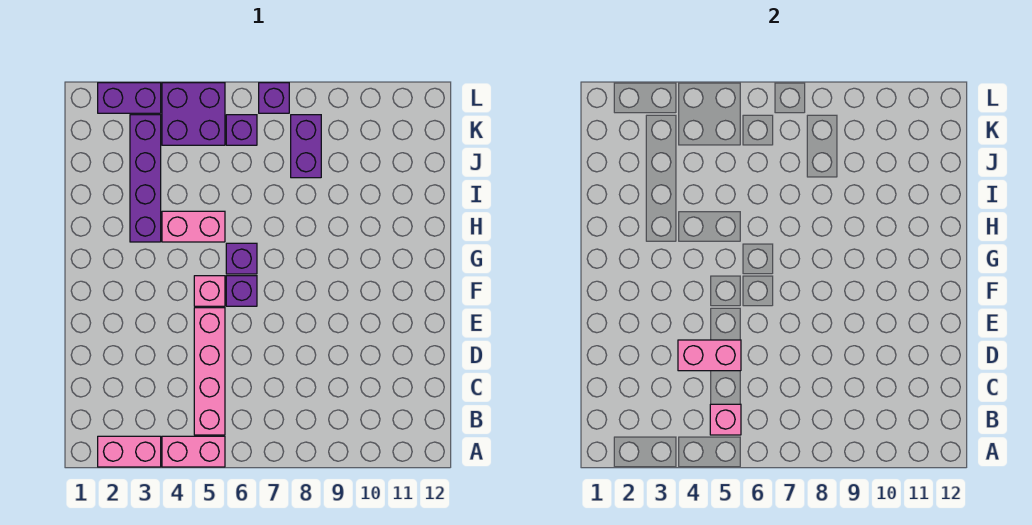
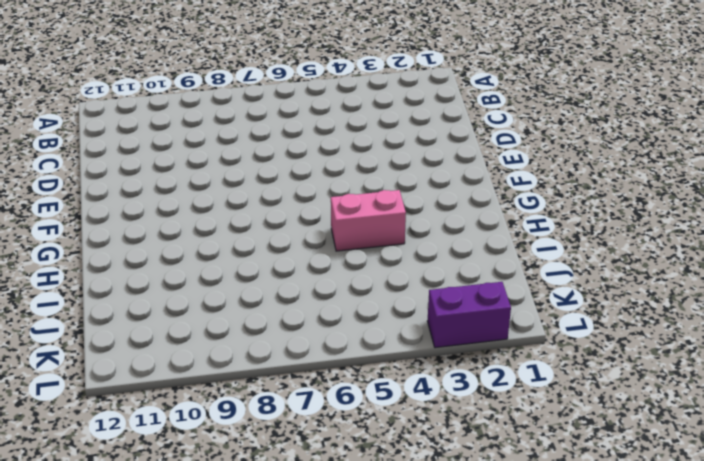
none -> pink 1x2 brick [98,436,161,467]
none -> pink 1x2 brick [162,436,225,467]
none -> pink 1x4 brick [194,308,225,435]

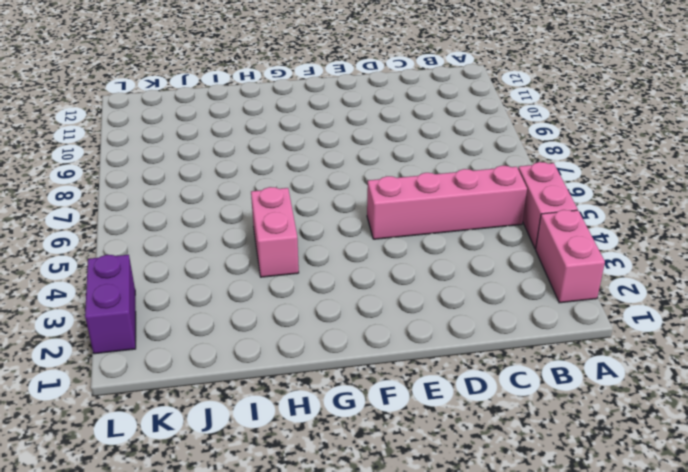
none -> pink 1x1 brick [194,276,225,306]
none -> purple 1x1 brick [226,276,257,306]
none -> purple 1x1 brick [226,243,257,274]

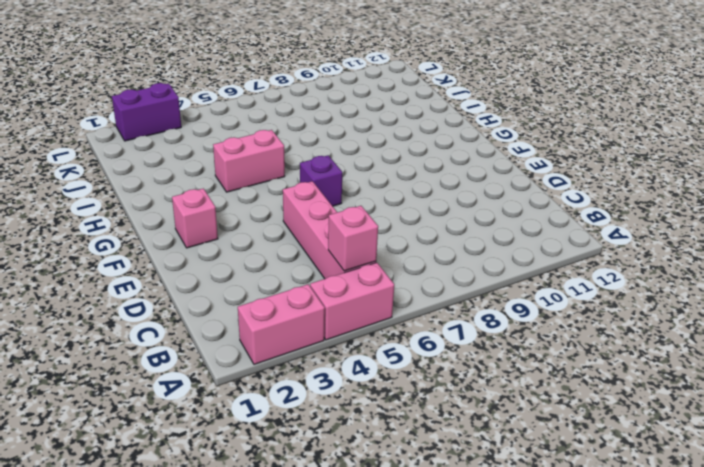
pink 1x1 brick [172,188,218,248] -> pink 1x1 brick moved to [194,276,225,306]
none -> purple 1x1 brick [226,243,257,274]
none -> purple 1x4 brick [130,115,161,242]
none -> purple 1x2 brick [291,115,321,178]

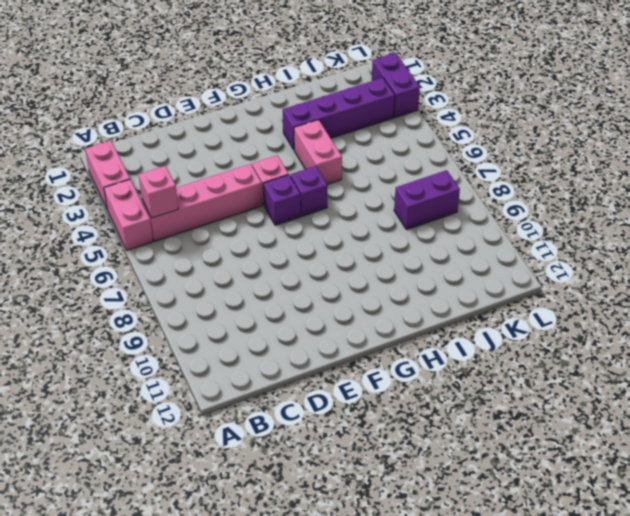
none -> purple 2x2 brick [162,83,225,145]
none -> purple 1x1 brick [226,115,257,145]
none -> purple 1x1 brick [259,83,289,113]

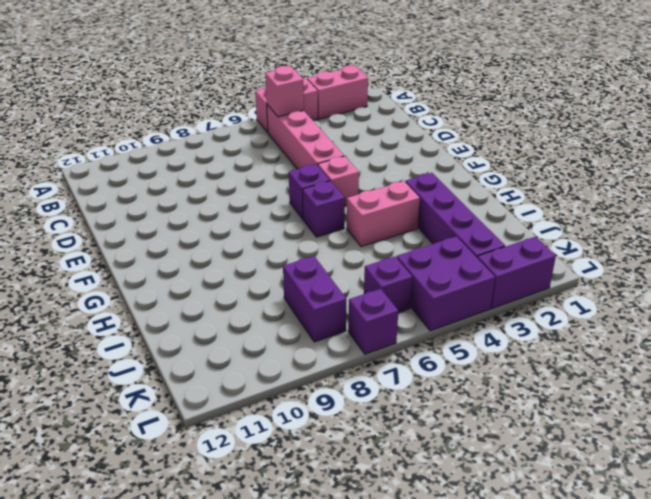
none -> pink 1x2 brick [678,340,741,371]

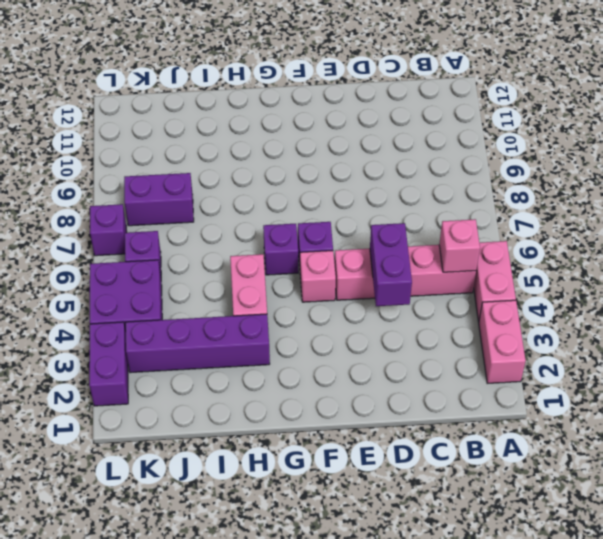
purple 1x2 brick [370,223,412,306] -> pink 1x2 brick [678,340,741,371]

